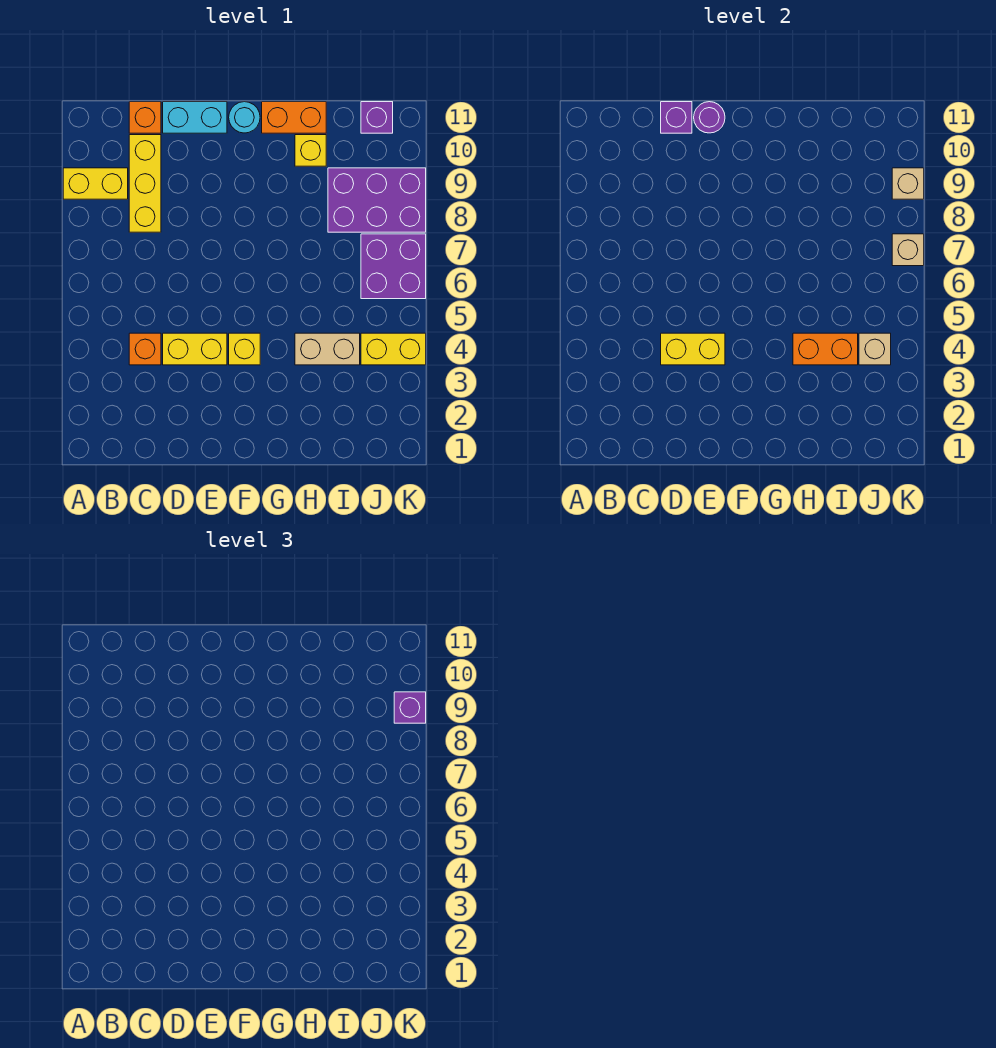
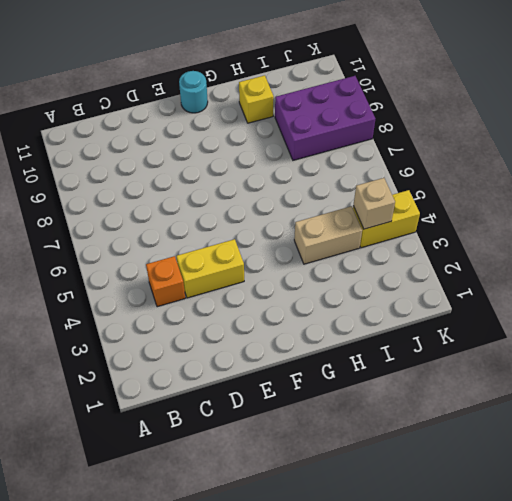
none -> yellow 1x2 brick [63,168,128,199]
none -> yellow 1x3 brick [129,135,161,232]
none -> orange 1x1 brick [129,102,161,133]

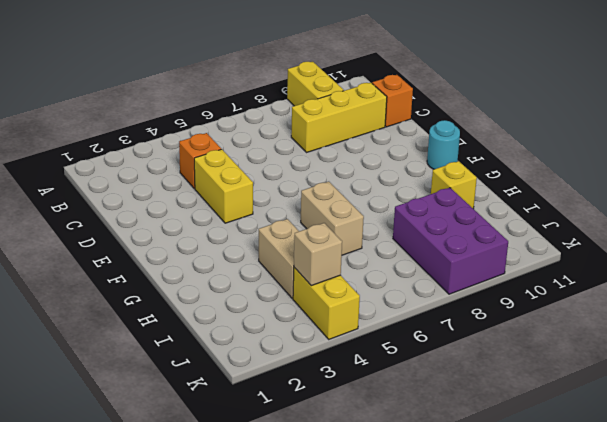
tan 1x2 brick [301,182,364,255] -> none
none -> cyan 1x2 brick [163,102,227,133]
none -> yellow 1x1 brick [229,333,260,365]
none -> orange 1x2 brick [262,102,326,133]

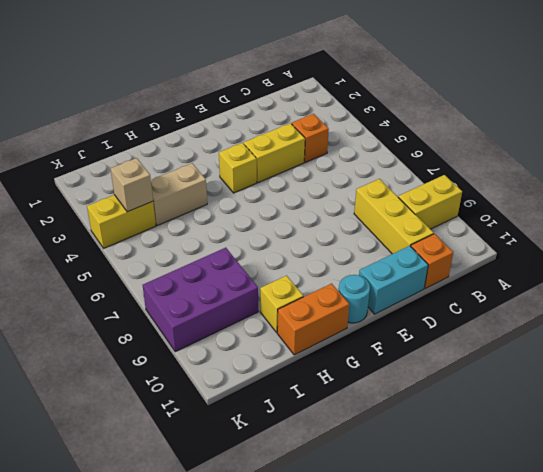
none -> purple 2x2 brick [361,234,426,299]
none -> purple 1x1 brick [361,102,393,133]
none -> yellow 1x2 brick [661,333,725,365]

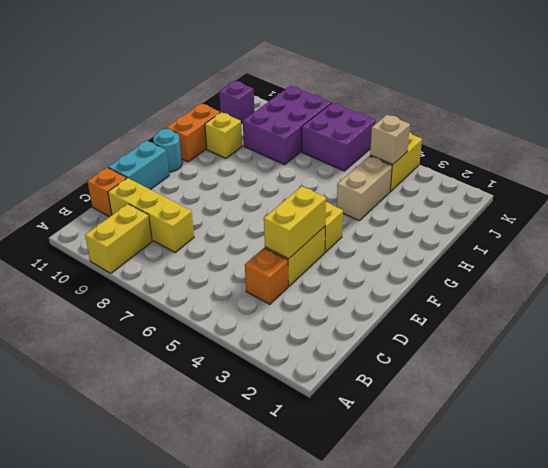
none -> purple 1x1 brick [661,102,692,133]
none -> purple 1x1 round brick [694,102,725,133]
none -> orange 1x2 brick [793,333,858,365]

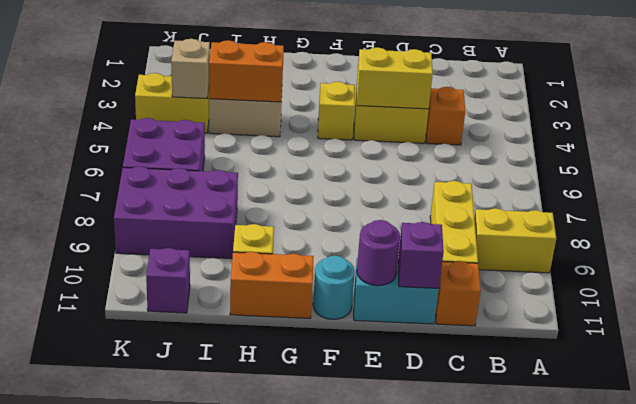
none -> tan 1x1 brick [892,234,924,266]
none -> tan 1x1 brick [892,168,924,199]
none -> purple 1x1 brick [394,692,426,723]

